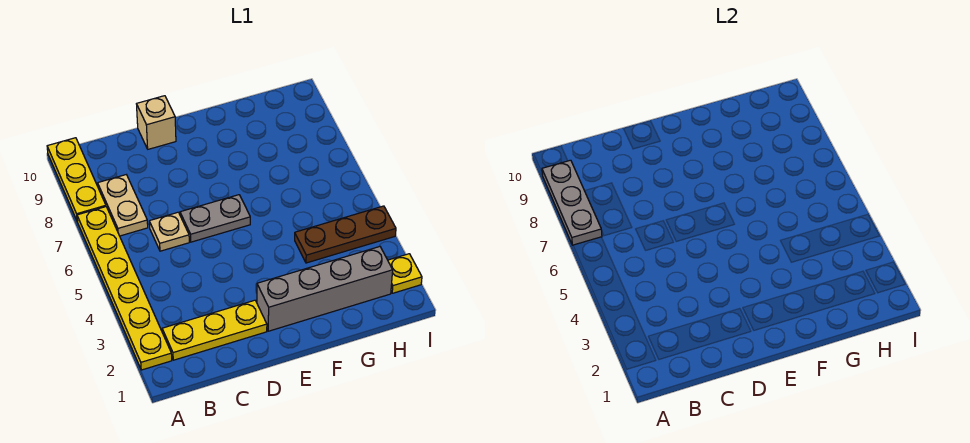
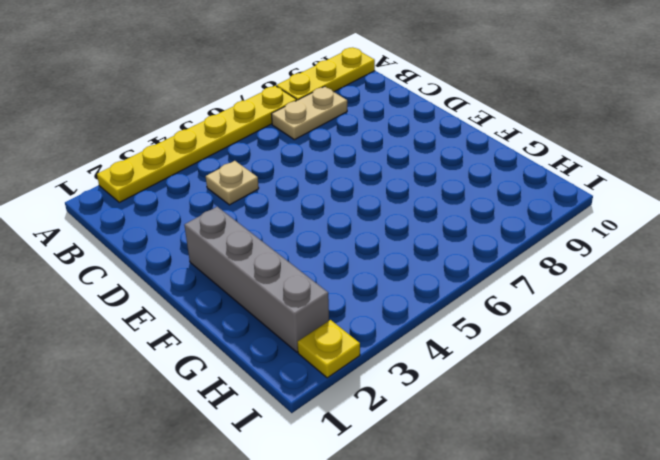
tan 1x1 plate [206,161,259,205] -> tan 1x1 plate moved to [149,212,189,251]
none -> yellow 1x3 plate [162,300,267,360]
none -> grey 1x2 plate [180,195,250,242]

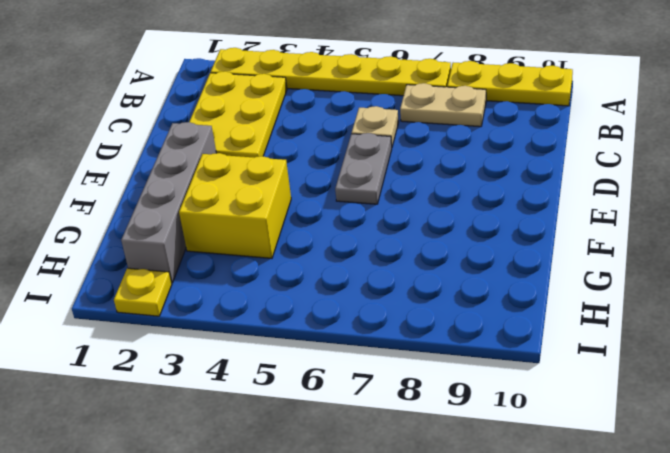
yellow 2x3 plate [189,71,287,158] -> yellow 1x3 plate [162,300,267,360]
yellow 2x2 brick [179,153,291,258] -> brown 1x3 plate [295,206,396,263]
none -> tan 1x1 brick [137,96,176,149]
none -> grey 1x3 plate [542,160,602,245]

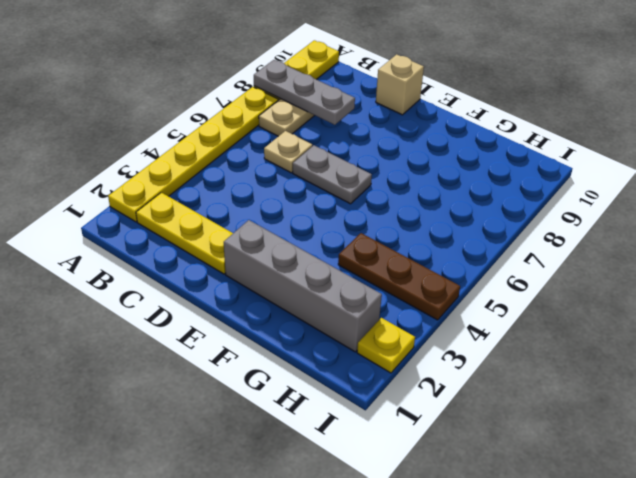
grey 1x3 plate [254,60,355,125] -> grey 1x3 plate turned to [542,160,602,245]

